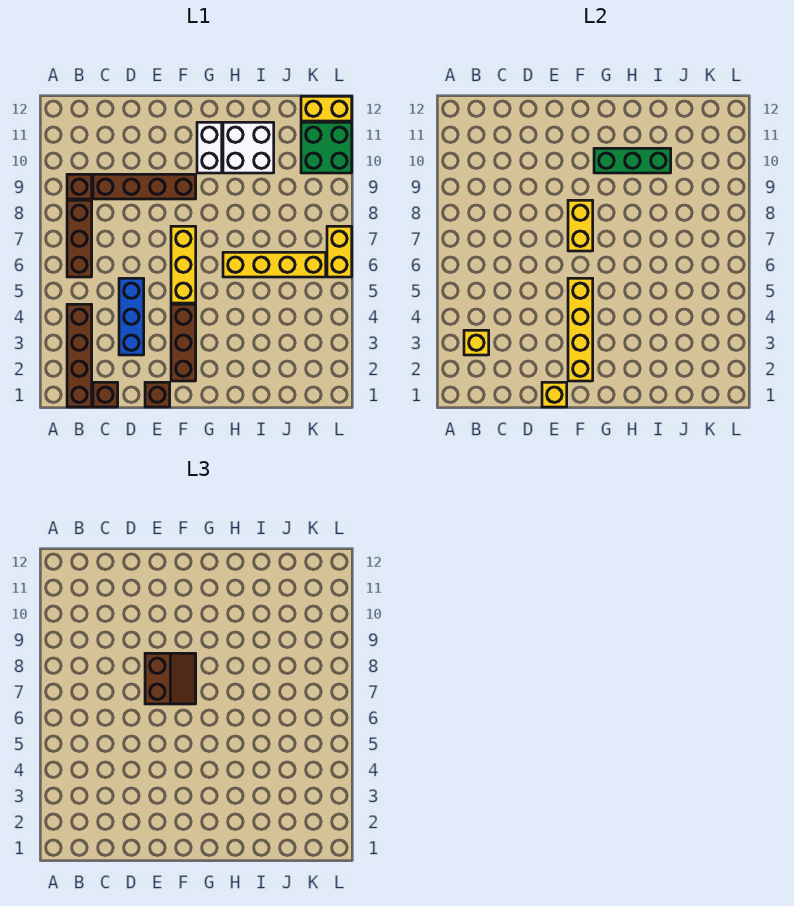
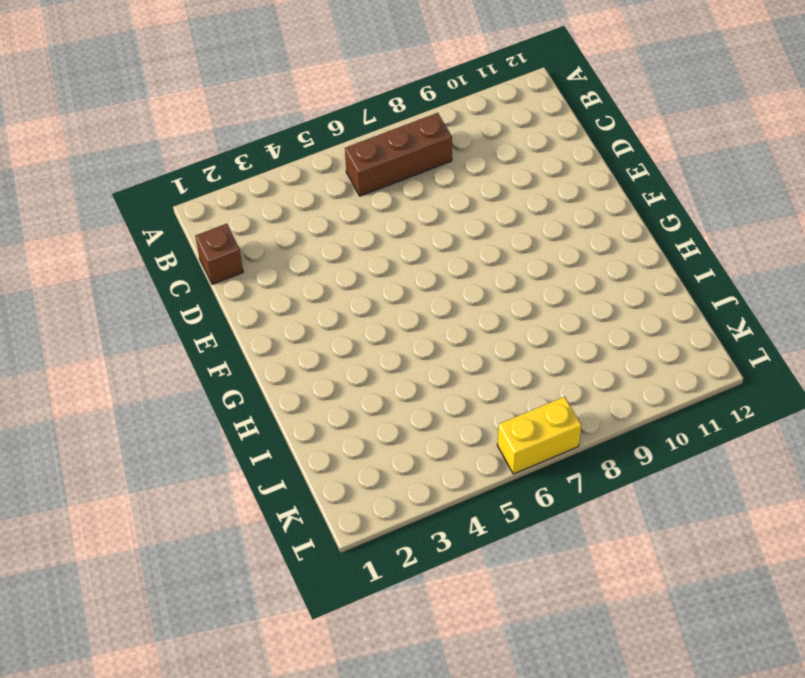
none -> brown 1x4 brick [67,304,92,407]
none -> brown 1x1 brick [67,174,92,199]
none -> brown 1x4 brick [93,174,196,199]

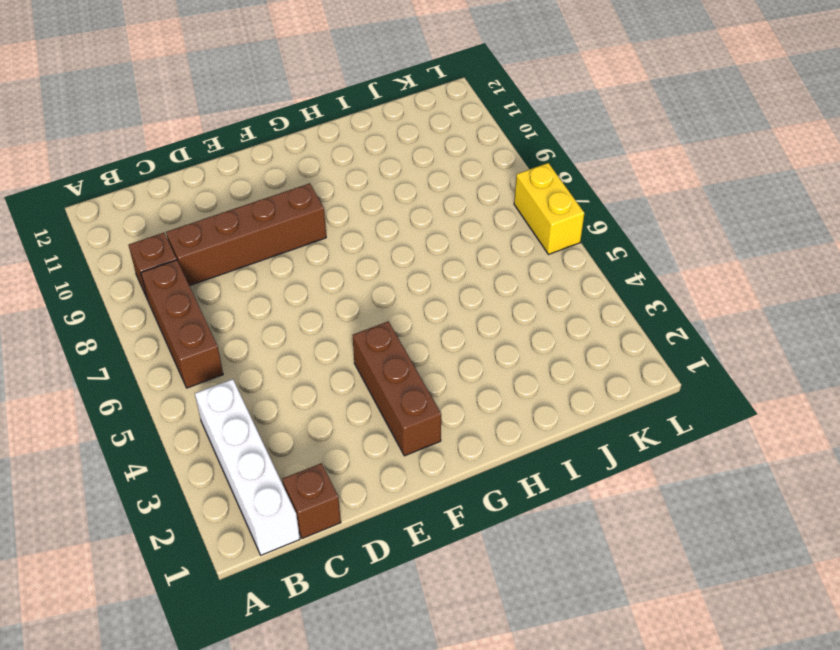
white 1x4 brick [195,379,300,555] -> brown 1x4 brick [67,304,92,407]
none -> blue 1x3 brick [119,278,144,355]
none -> brown 1x1 brick [145,382,170,407]
none -> yellow 1x3 brick [171,226,196,303]

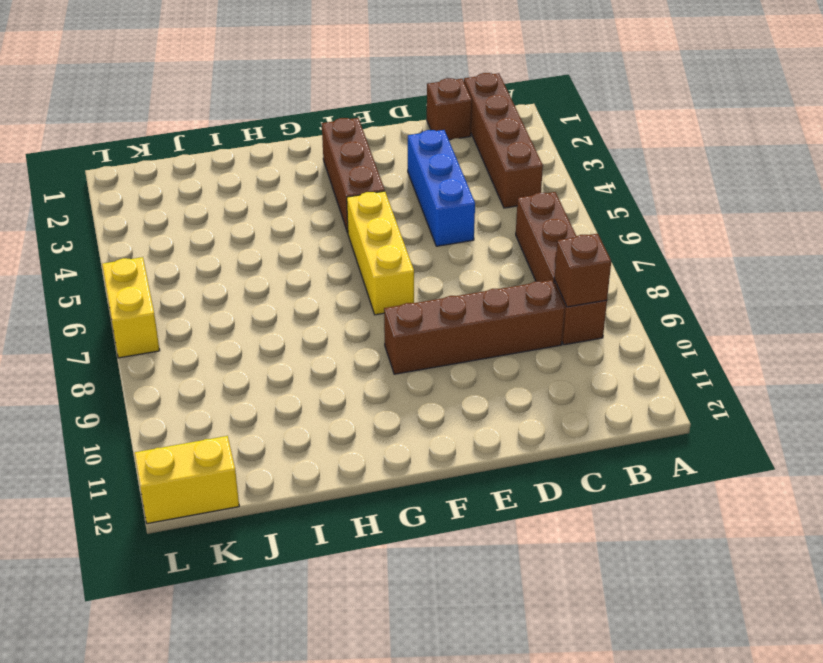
brown 1x1 brick [554,234,611,307] -> brown 1x1 brick moved to [145,382,170,407]
none -> white 1x2 brick [197,122,222,173]
none -> yellow 1x4 brick [223,252,326,277]
none -> white 2x2 brick [223,122,274,173]

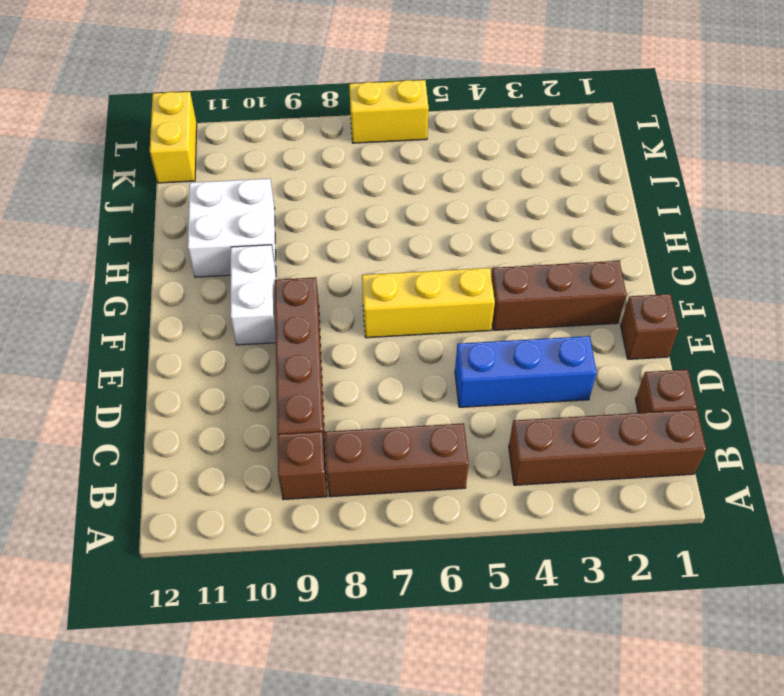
white 1x2 brick [230,245,276,345] -> white 1x2 brick turned to [197,122,222,173]
none -> yellow 1x4 brick [223,252,326,277]
none -> green 2x2 brick [301,122,352,173]
none -> yellow 1x1 brick [464,330,489,355]

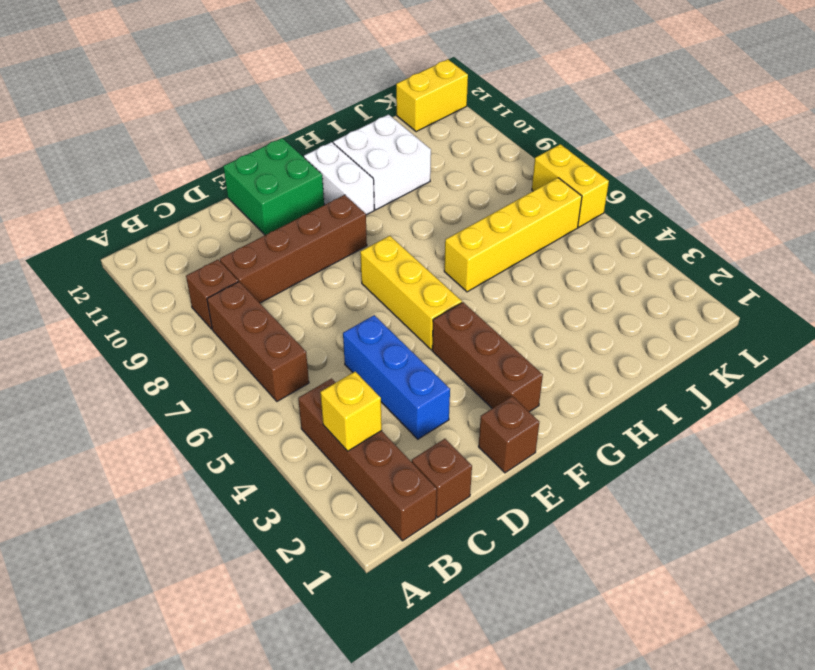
green 2x2 brick [223,138,324,235] -> green 2x2 brick moved to [301,122,352,173]
none -> yellow 1x1 brick [542,382,567,407]
none -> yellow 1x4 brick [568,278,593,381]
none -> yellow 1x2 brick [568,200,593,251]

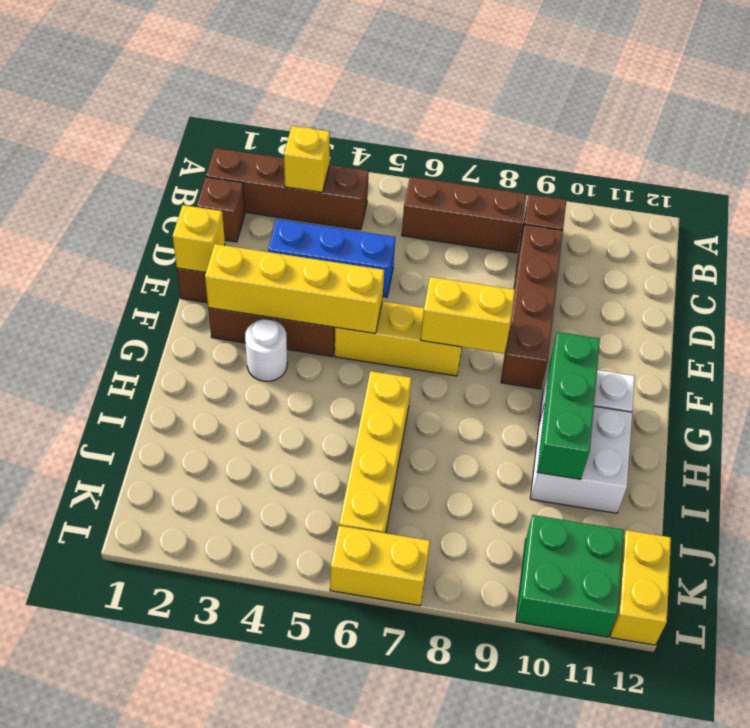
white 1x1 round brick [245,319,287,381] -> none
none -> brown 2x2 slope [145,653,196,704]

